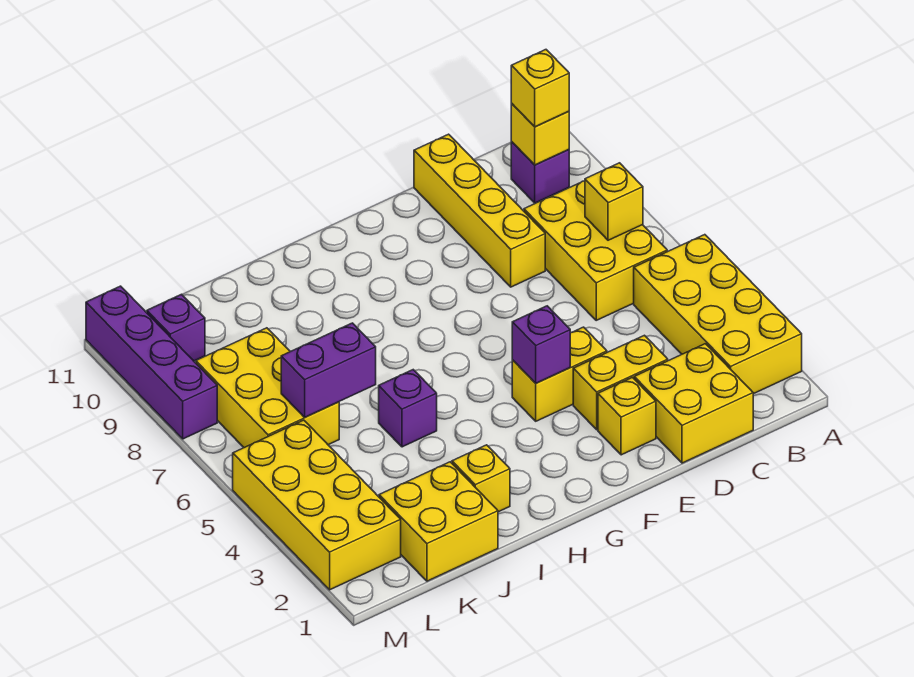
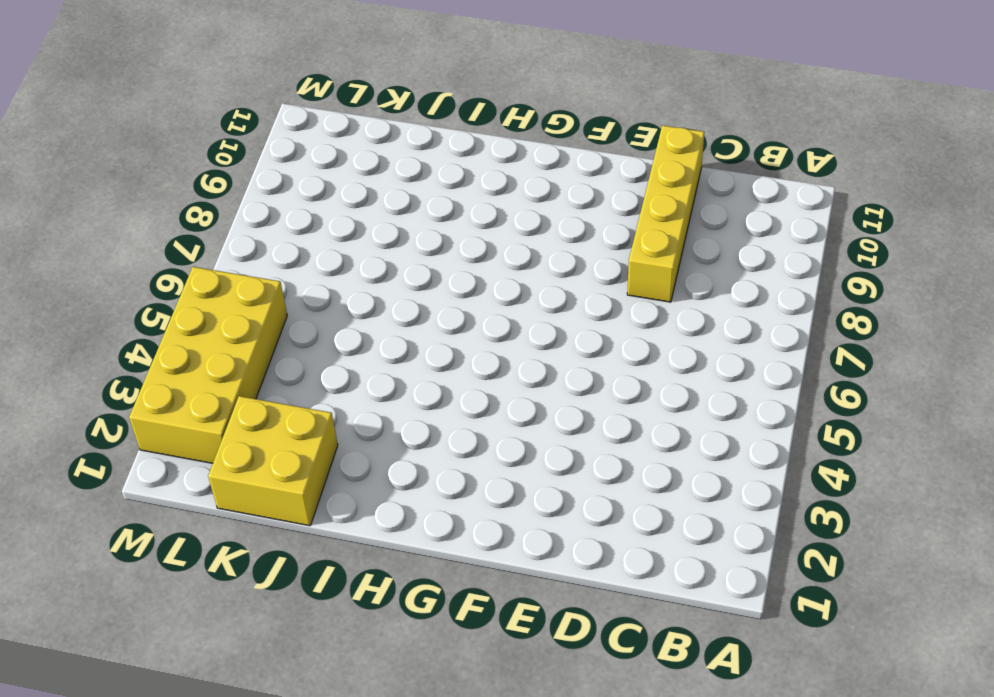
none -> yellow 2x4 brick [634,235,802,394]
none -> yellow 2x3 brick [524,181,667,320]
none -> purple 1x1 brick [511,142,569,203]

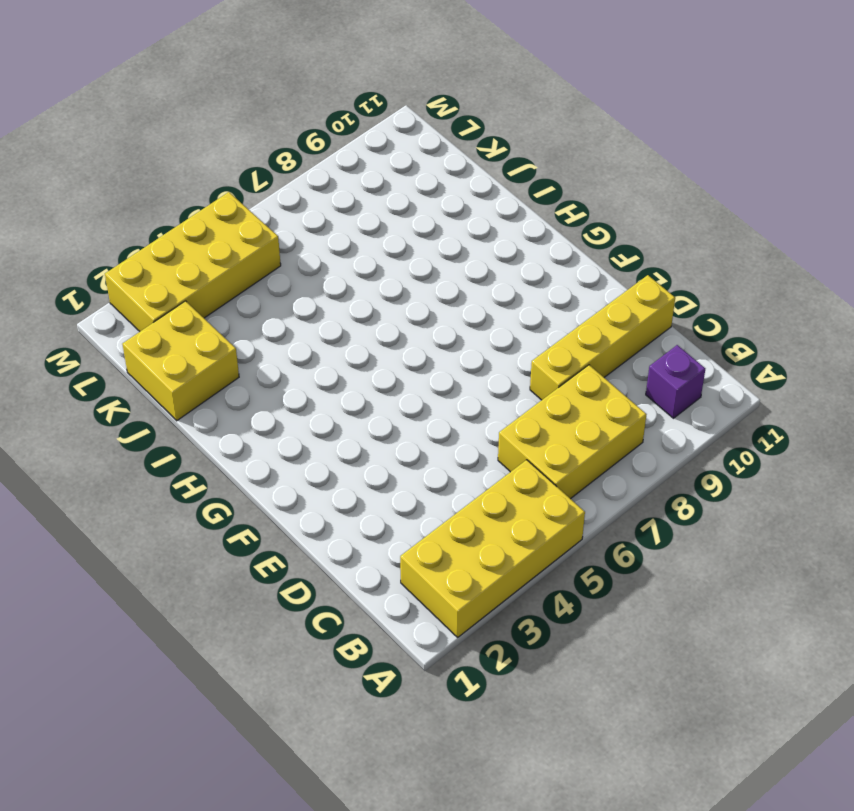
none -> yellow 2x2 brick [634,344,753,463]
none -> yellow 1x2 brick [573,335,668,430]
none -> yellow 1x1 brick [598,377,656,455]

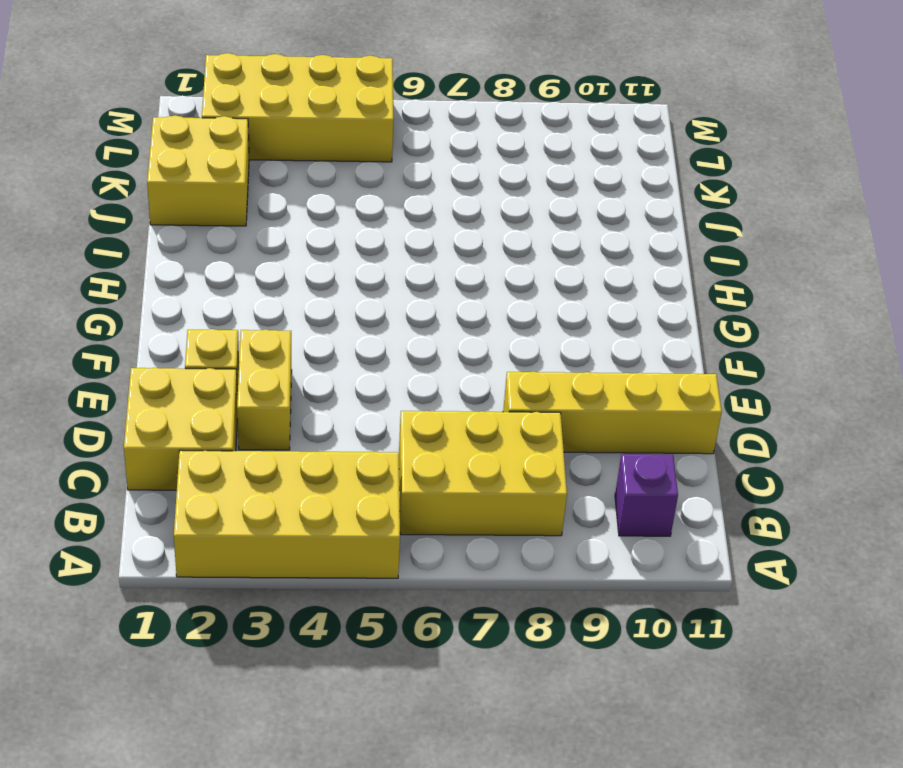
none -> yellow 1x2 brick [512,327,607,421]
none -> yellow 1x1 brick [452,445,510,512]
none -> purple 1x1 brick [379,370,437,447]

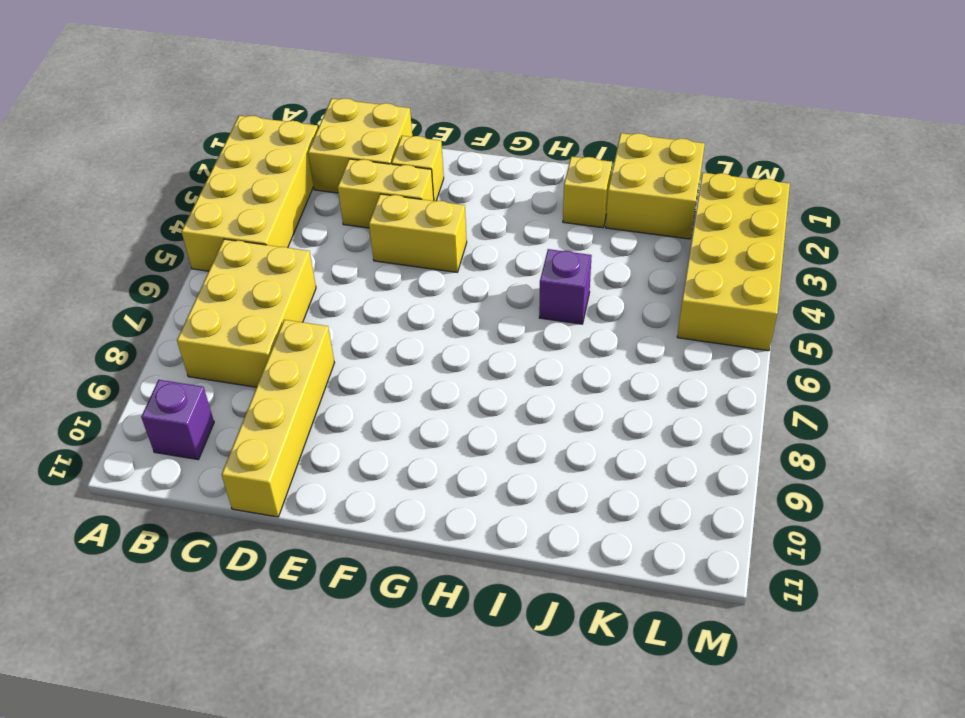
none -> yellow 2x3 brick [196,328,339,448]
none -> purple 1x1 brick [147,294,205,361]
none -> purple 1x4 brick [86,286,217,439]

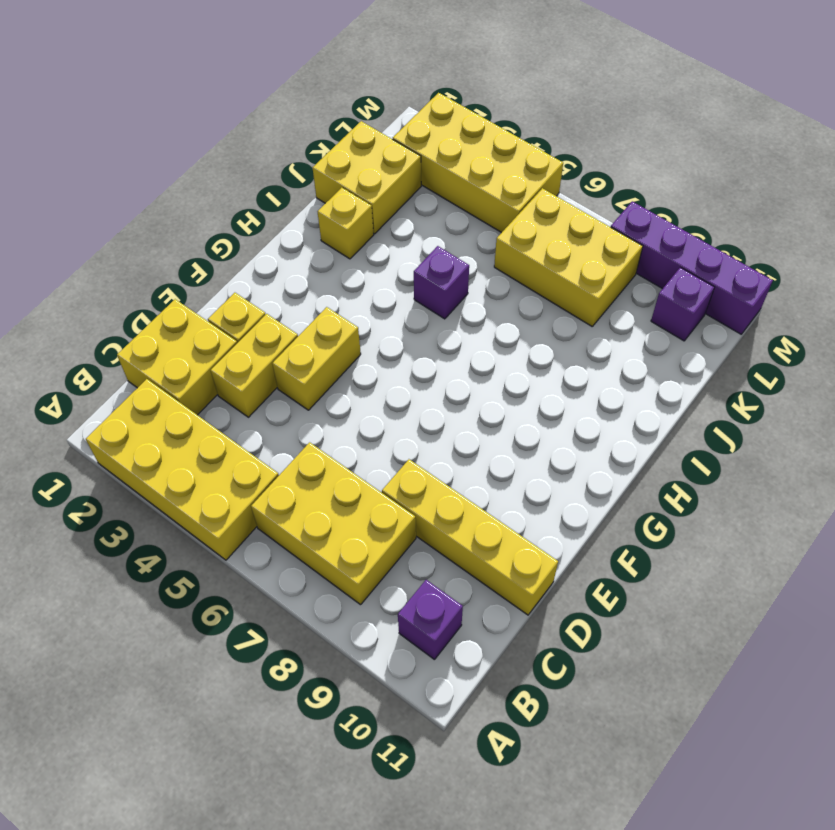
none -> yellow 1x1 brick [585,163,643,240]
none -> yellow 1x1 brick [511,104,569,165]
none -> purple 1x1 brick [512,306,570,383]

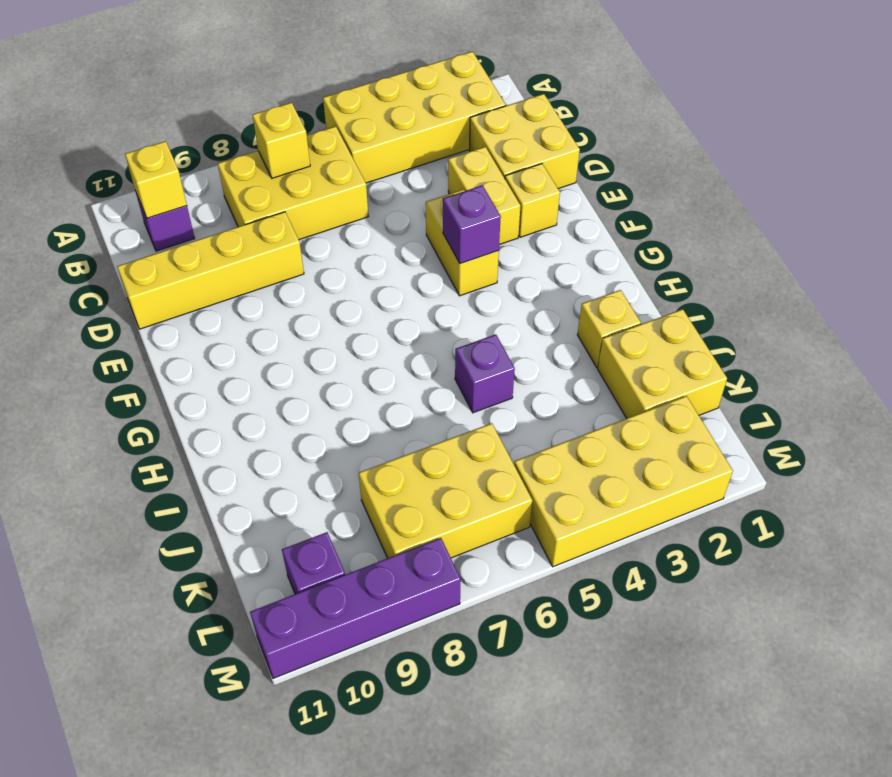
none -> purple 1x2 brick [281,323,376,417]
none -> yellow 1x1 brick [511,50,569,127]

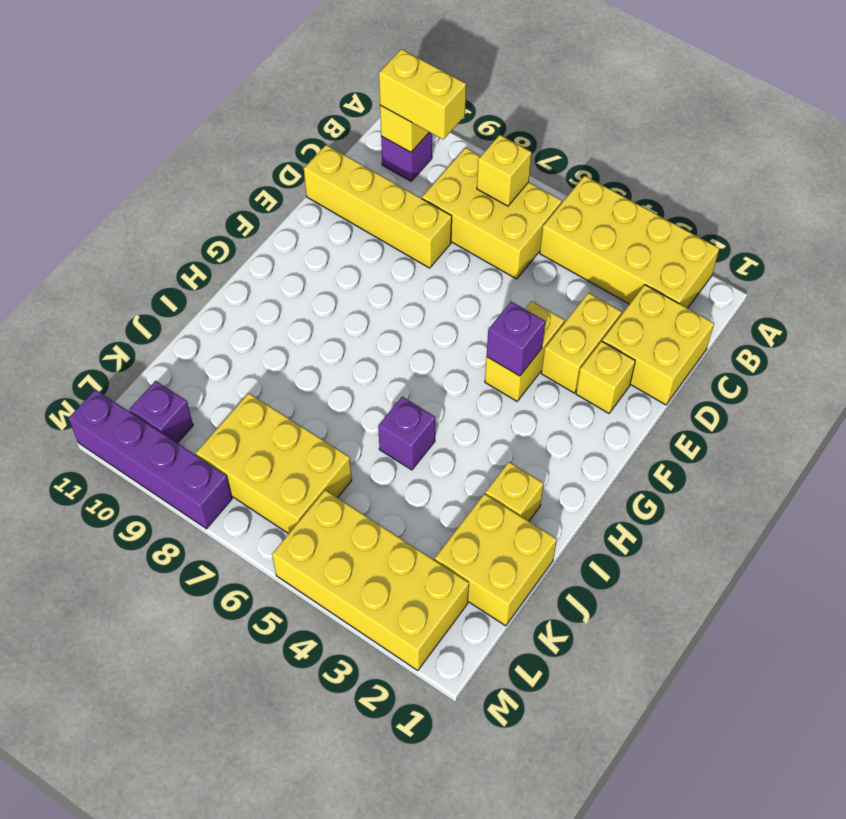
yellow 1x2 brick [379,49,466,139] -> yellow 1x1 brick [511,50,569,127]
none -> purple 1x2 brick [281,323,376,417]

